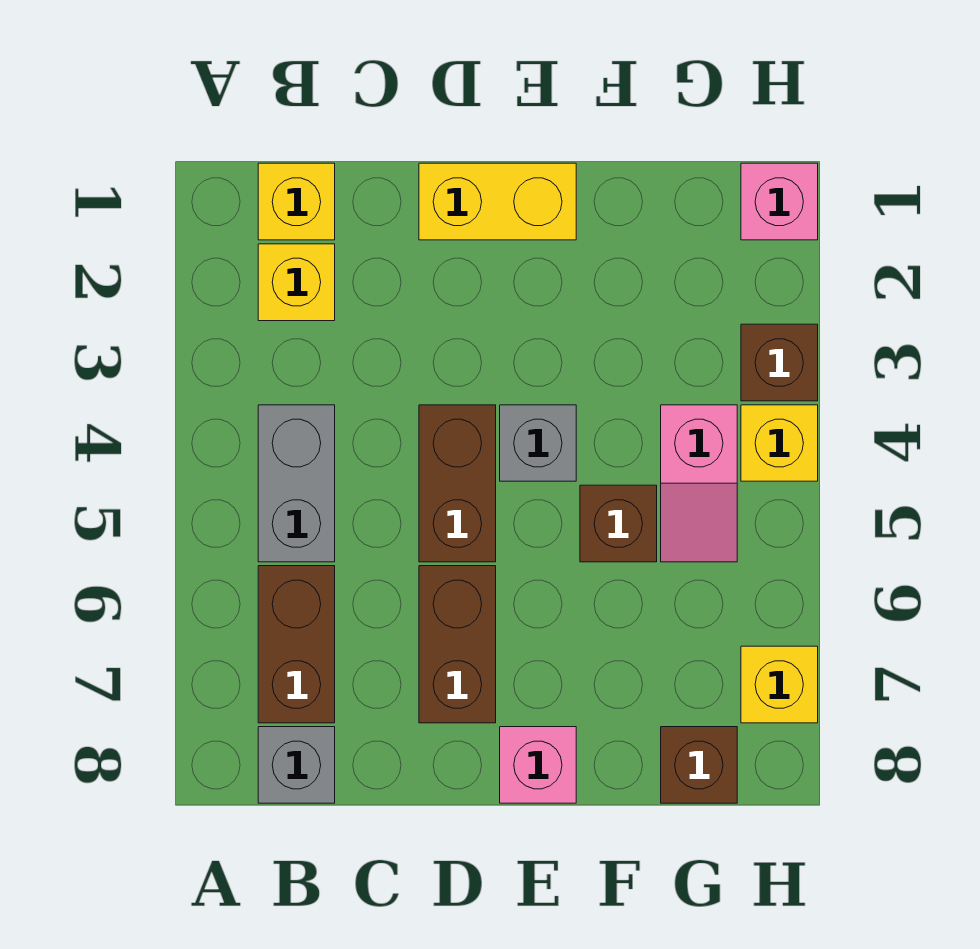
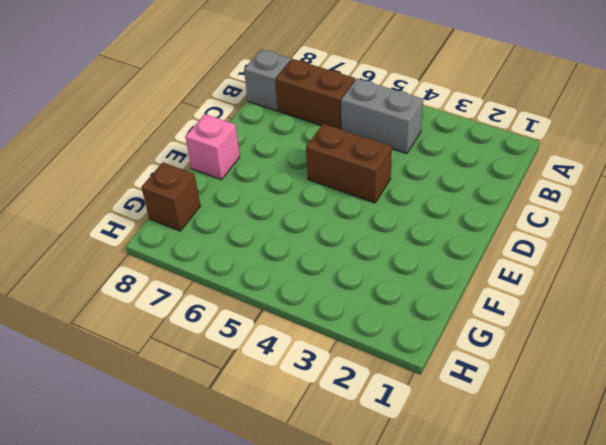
none -> yellow 1x1 brick [258,163,335,240]
none -> yellow 1x1 brick [258,244,335,321]
none -> yellow 1x2 brick [419,163,576,240]

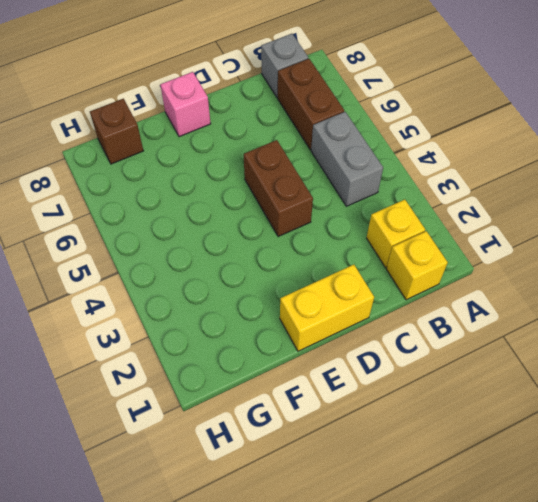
none -> brown 1x2 brick [419,566,496,723]
none -> grey 1x1 brick [500,405,576,481]
none -> brown 1x1 brick [580,485,657,562]

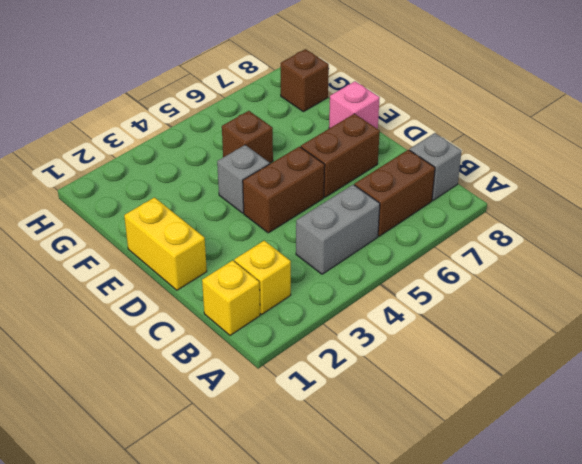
none -> pink 1x2 slope [661,405,737,562]
none -> pink 1x1 brick [741,163,818,240]
none -> brown 1x1 brick [741,324,818,401]

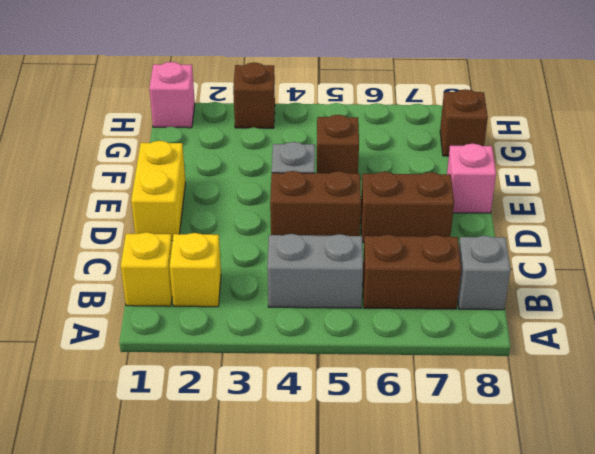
none -> pink 1x2 slope [661,405,737,562]
none -> yellow 1x1 brick [741,405,818,481]
none -> yellow 1x1 brick [741,646,818,723]

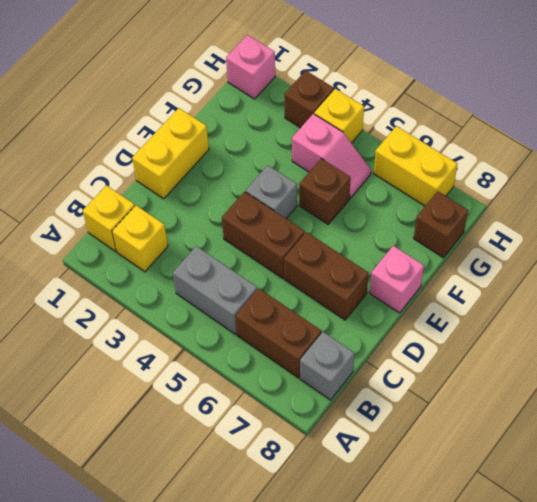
yellow 1x2 brick [374,126,458,206] -> yellow 1x1 brick [741,646,818,723]

